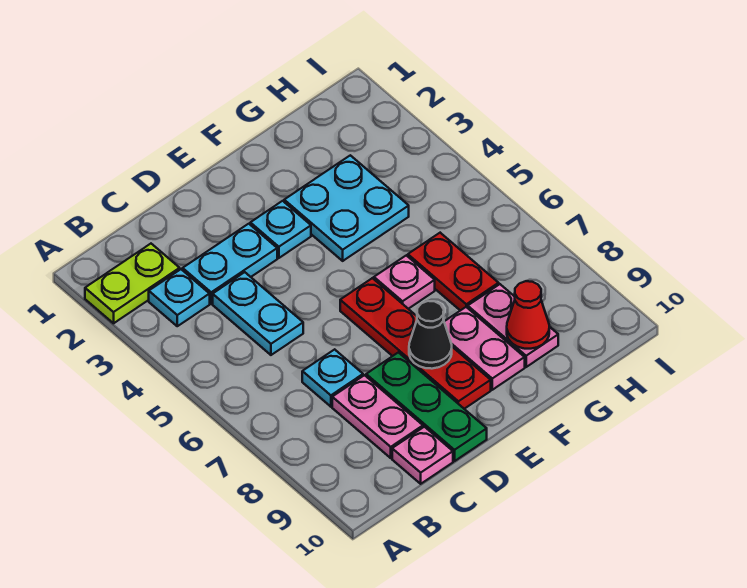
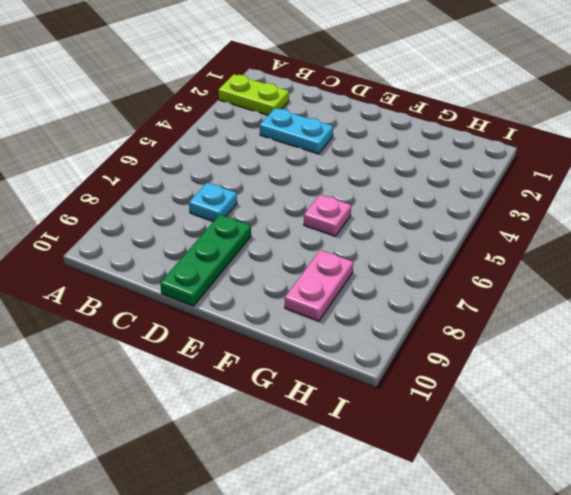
none -> cyan 1x1 plate [149,269,210,326]
none -> cyan 1x2 plate [213,272,303,355]
none -> pink 1x2 plate [332,375,423,458]

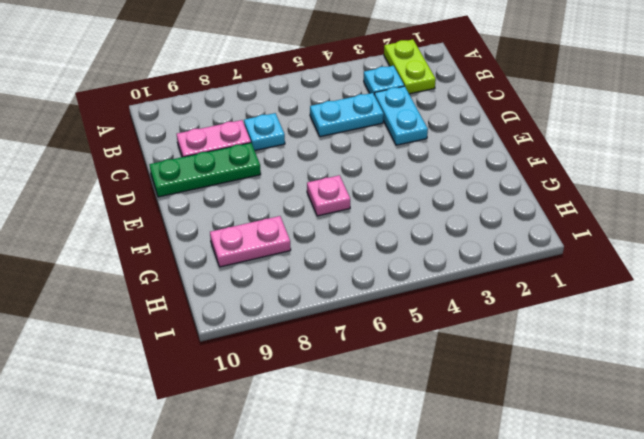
none -> pink 1x1 plate [392,427,453,484]
none -> cyan 1x1 plate [250,201,311,258]
none -> red 1x4 plate [340,278,491,409]

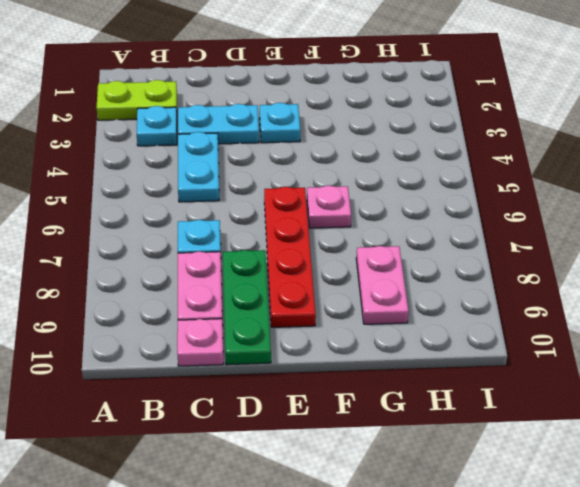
none -> cyan 2x2 plate [284,155,409,261]
none -> pink 1x2 plate [444,307,525,390]
none -> red 1x2 plate [408,233,499,311]

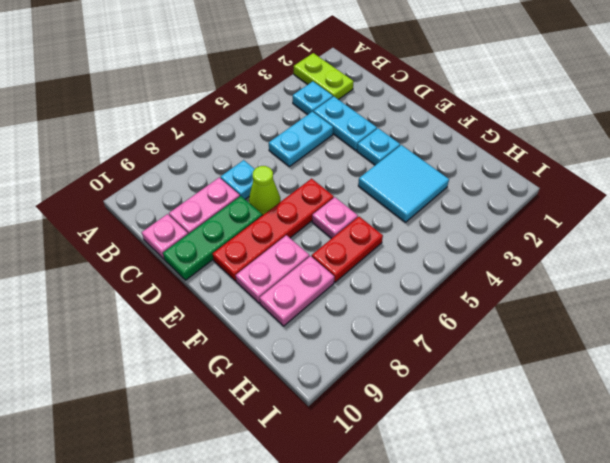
lime 1x1 cone [249,166,280,215] -> none
cyan 2x2 tile [358,145,449,222] -> cyan 2x2 plate [284,155,409,261]
none -> black 1x1 cone [409,301,452,369]
none -> red 1x1 cone [507,281,549,349]

